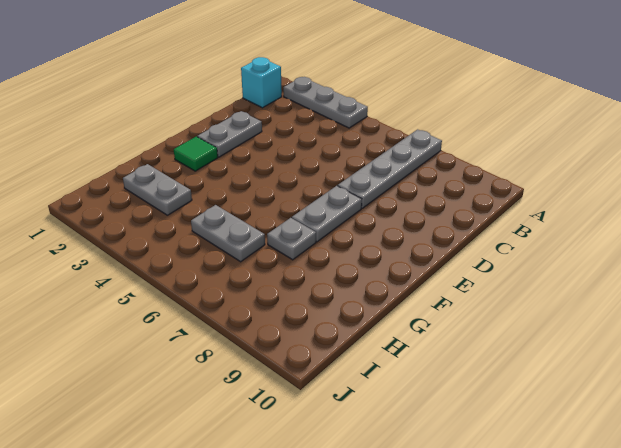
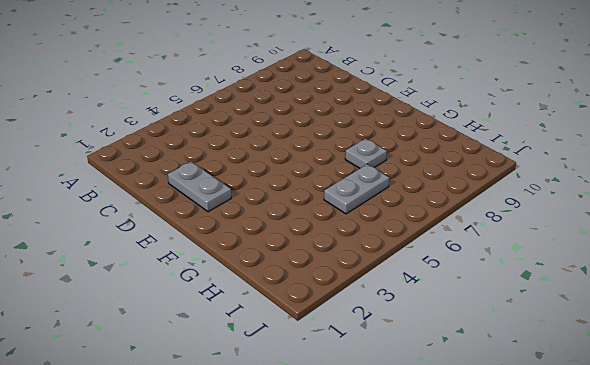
none -> grey 1x3 plate [283,77,368,128]
none -> grey 1x4 plate [338,129,442,208]

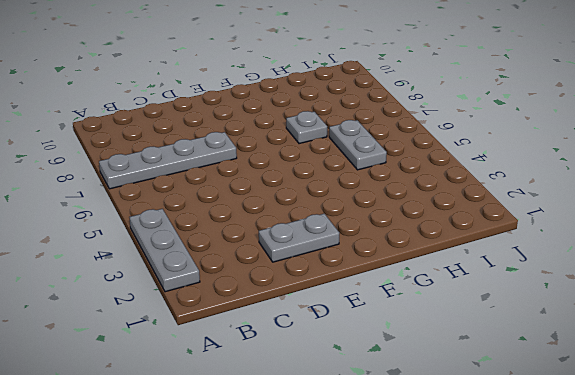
none -> cyan 1x1 brick [241,57,282,108]
none -> grey 1x2 plate [292,186,362,242]

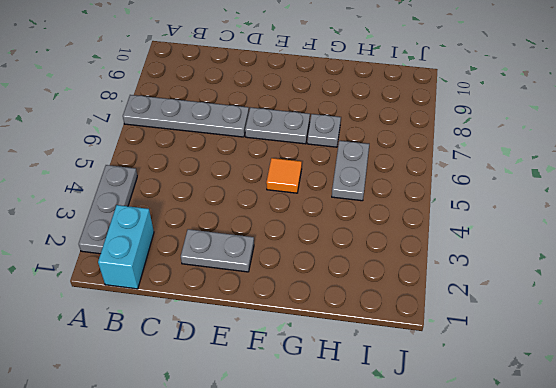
cyan 1x2 brick [98,205,154,289] -> cyan 1x1 brick [241,57,282,108]
orange 1x1 tile [266,158,302,193] -> none
none -> green 1x1 tile [174,137,218,171]
none -> grey 1x2 plate [123,164,192,215]

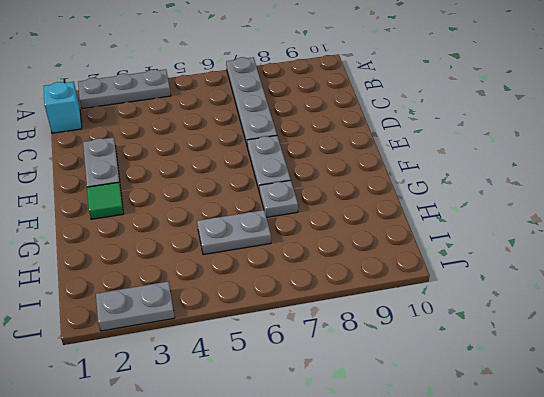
grey 1x2 plate [96,281,175,331] -> grey 1x2 plate moved to [123,164,192,215]

